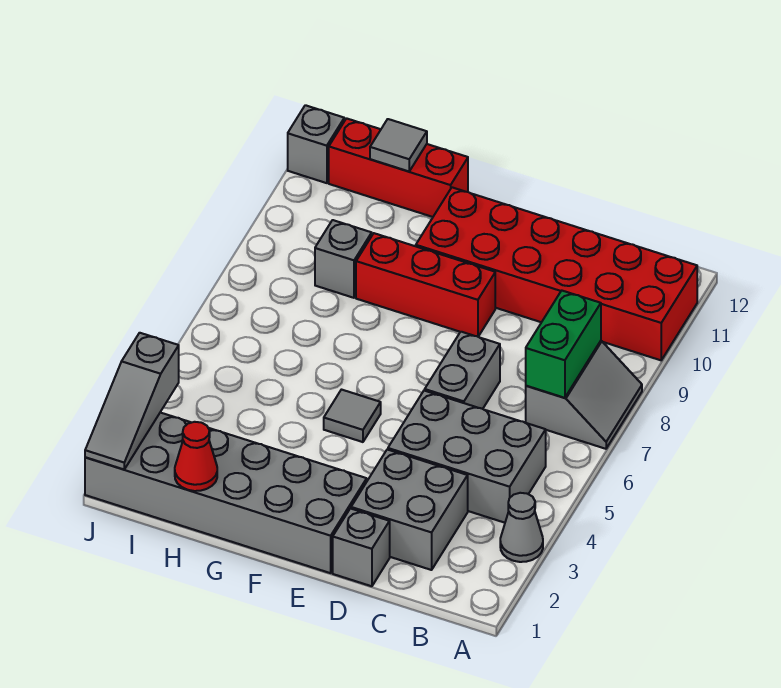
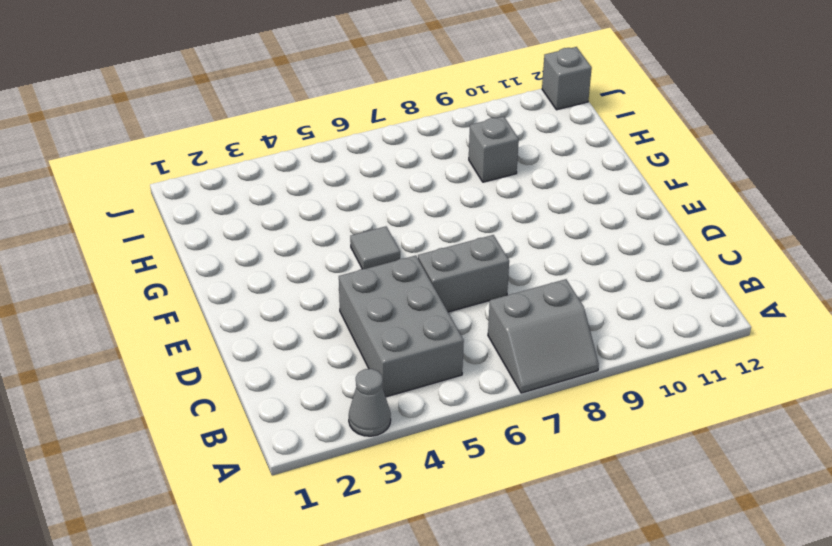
none -> red 2x6 brick [416,187,697,360]
none -> grey 2x2 brick [351,450,468,570]
none -> grey 1x1 brick [333,508,390,586]

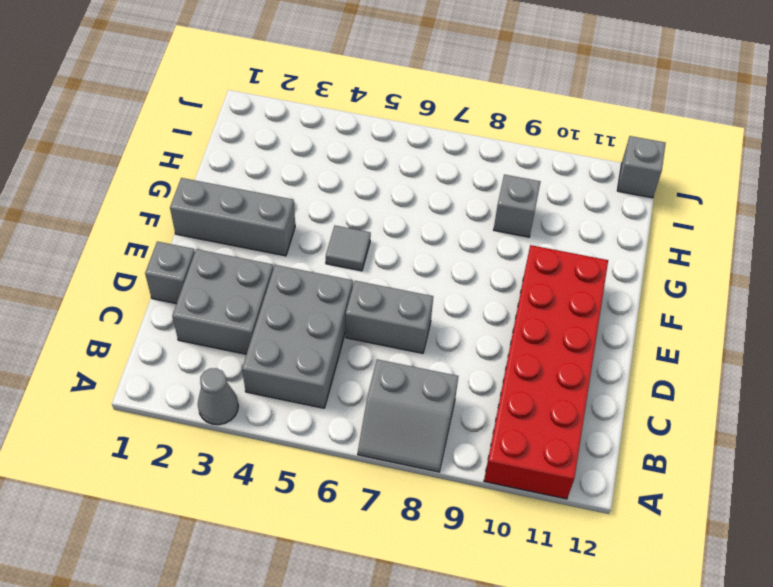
grey 1x3 brick [170,178,295,256] -> grey 2x6 brick [85,413,367,573]
none -> red 1x3 brick [356,233,495,337]
none -> red 1x3 brick [329,118,468,217]
none -> green 1x2 brick [526,291,601,398]

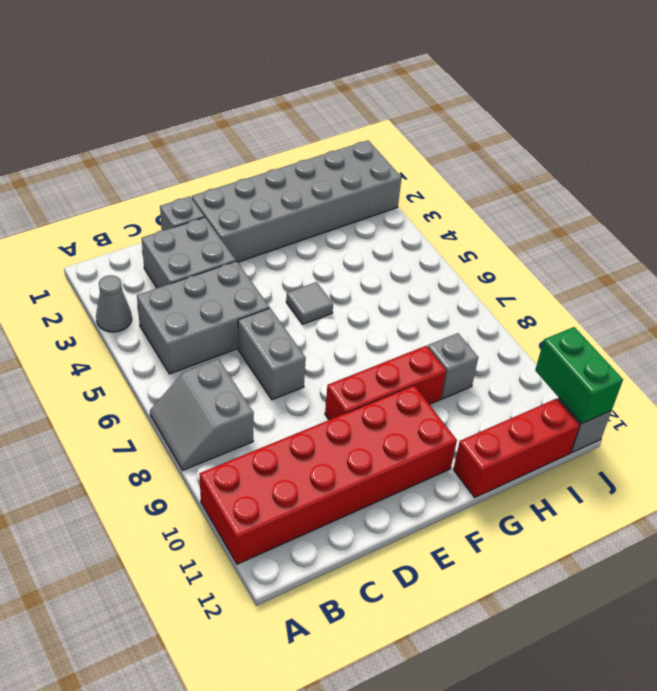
green 1x2 brick [535,327,623,424] -> green 1x2 brick moved to [526,291,601,398]
none -> red 1x1 cone [175,422,217,491]
none -> grey 1x1 tile [370,119,427,171]
none -> grey 1x3 slope [85,333,179,469]

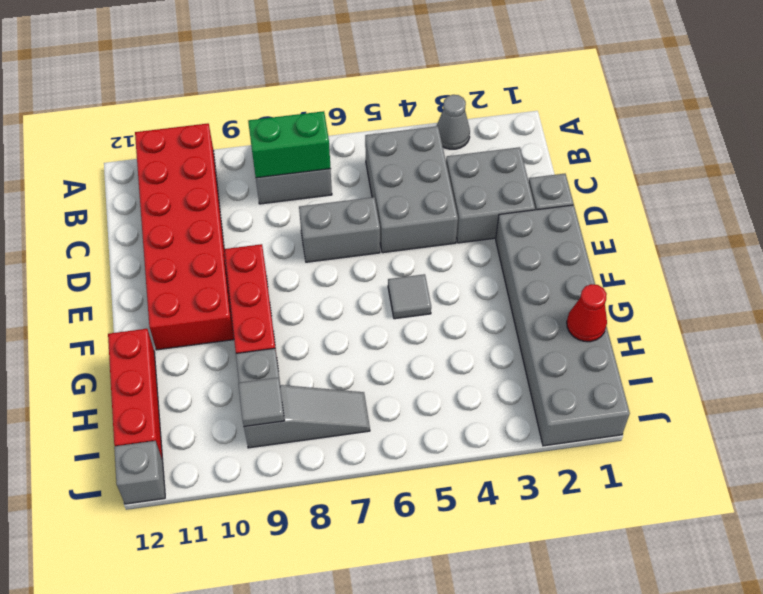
grey 1x3 slope [244,385,370,448] -> grey 1x3 slope moved to [85,333,179,469]
grey 1x1 tile [238,377,284,427] -> grey 1x1 tile moved to [370,119,427,171]

